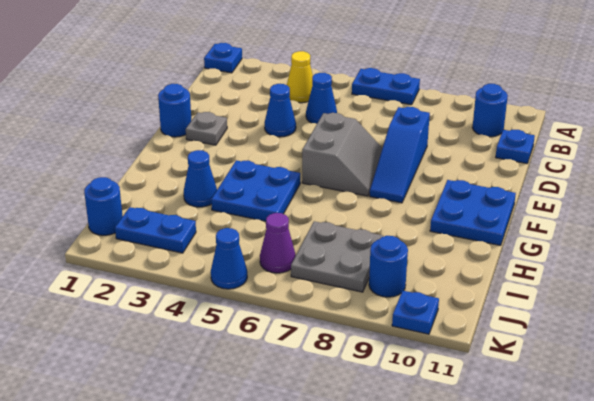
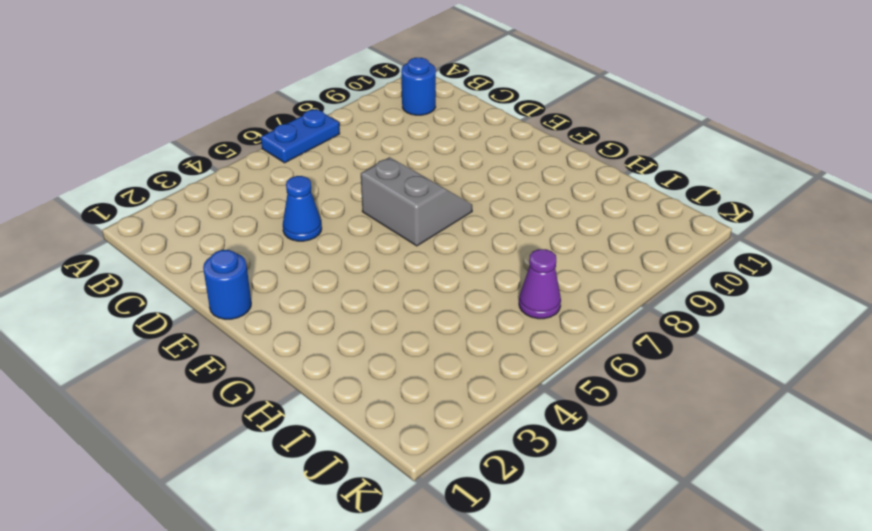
none -> blue 1x1 plate [204,43,242,73]
none -> yellow 1x1 cone [287,51,313,103]
none -> blue 1x1 cone [306,73,337,124]

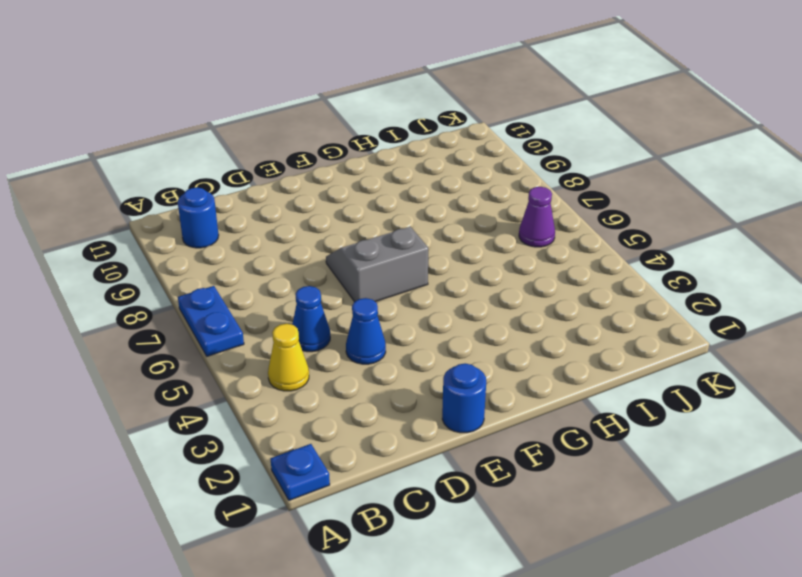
none -> blue 1x1 plate [496,130,535,163]
none -> blue 1x3 slope [370,107,430,203]
none -> grey 1x1 plate [186,112,227,145]

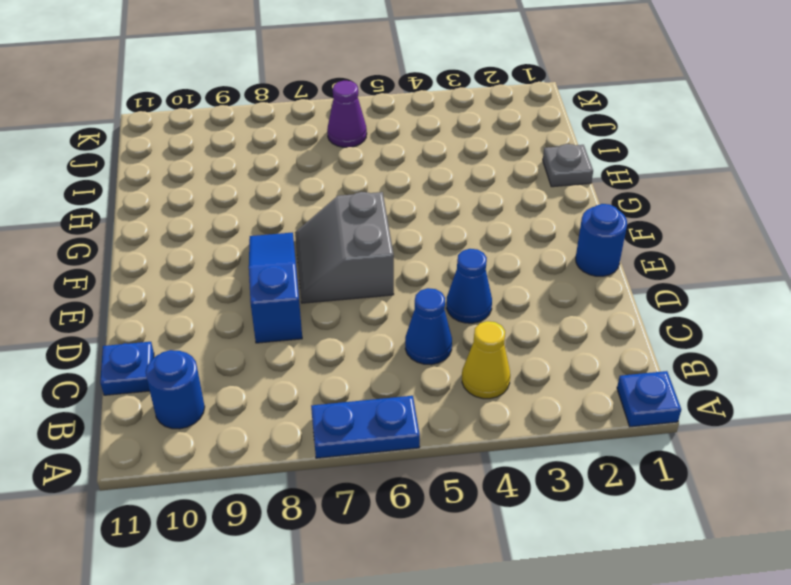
grey 1x1 plate [543,144,593,187] -> grey 1x1 plate moved to [186,112,227,145]
none -> blue 2x2 plate [430,180,516,246]
none -> blue 2x2 plate [211,160,300,221]
none -> blue 1x1 cone [184,150,217,207]

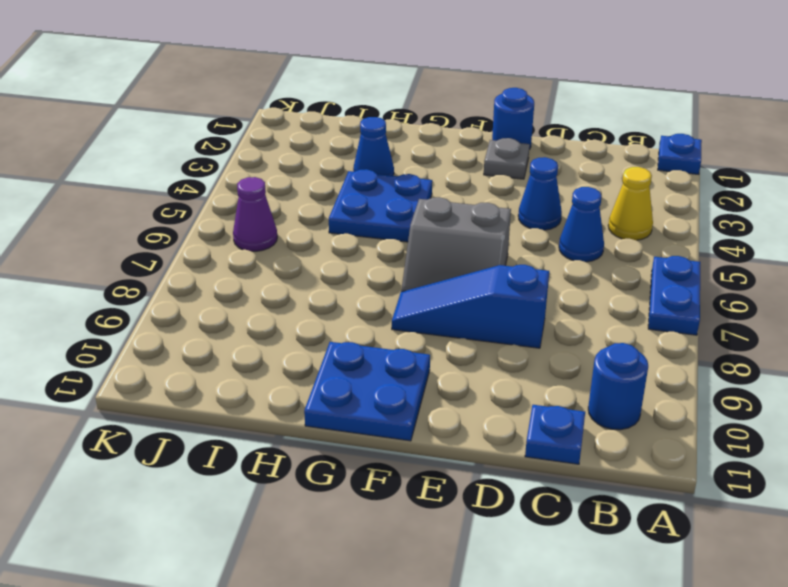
none -> grey 2x2 plate [291,221,383,292]
none -> blue 1x1 round brick [84,177,123,235]
none -> blue 1x2 plate [115,207,196,253]

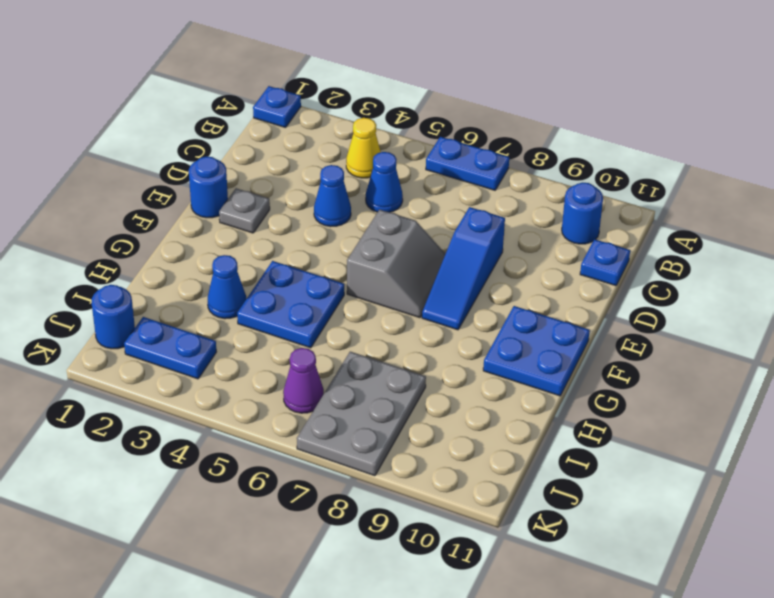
grey 2x3 plate [297,352,426,476] -> grey 2x2 plate [291,221,383,292]
none -> blue 1x1 round brick [369,236,408,297]
none -> blue 1x1 cone [211,228,247,289]
none -> blue 1x1 plate [392,291,439,334]

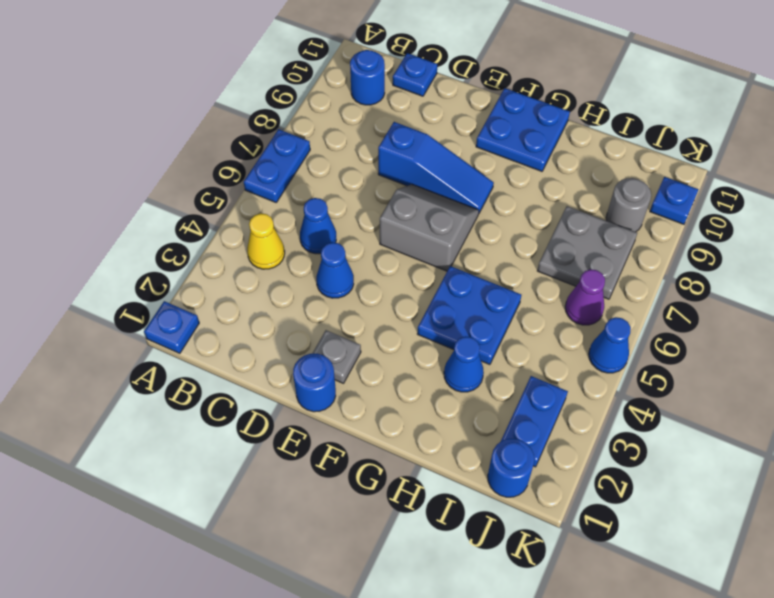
grey 1x1 round brick [606,178,651,232] -> blue 1x1 round brick [369,236,408,297]

